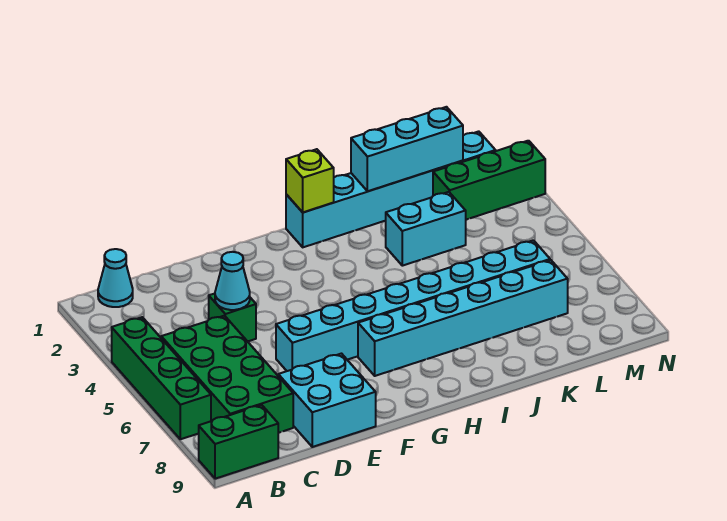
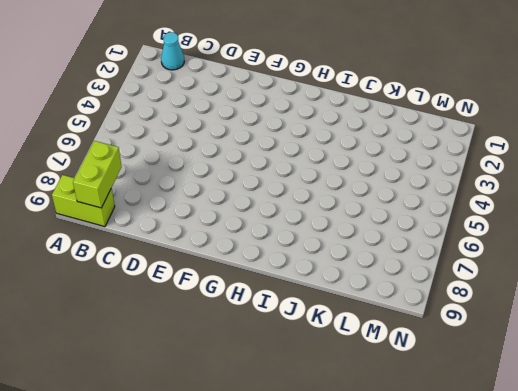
lime 1x2 brick [52,175,115,227] -> green 1x2 brick [199,405,278,479]
lime 1x2 brick [73,141,122,208] -> none
none -> green 1x4 brick [112,317,211,439]
none -> green 2x4 brick [161,316,293,433]
none -> green 1x1 brick [209,294,256,341]

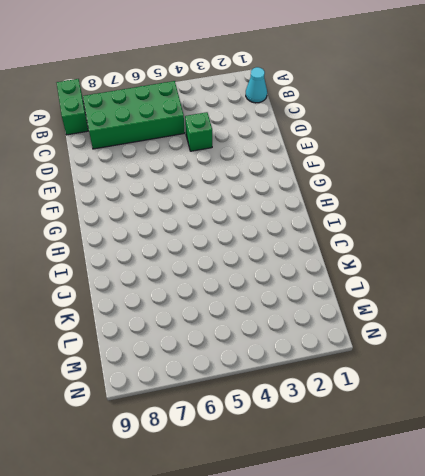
none -> green 1x4 brick [112,317,211,439]
none -> cyan 2x2 brick [278,354,376,447]
none -> cyan 1x8 brick [276,240,550,371]

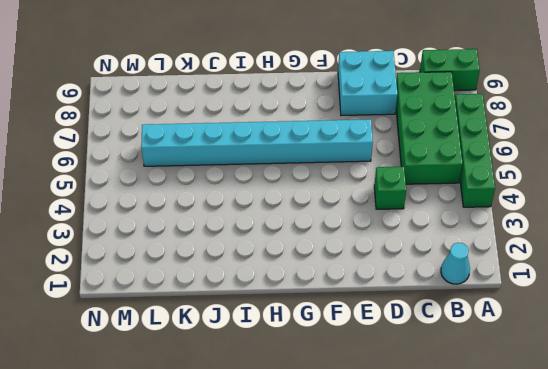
none -> cyan 1x6 brick [358,260,568,376]
none -> cyan 1x6 brick [286,131,496,247]
none -> cyan 1x2 brick [386,192,466,266]

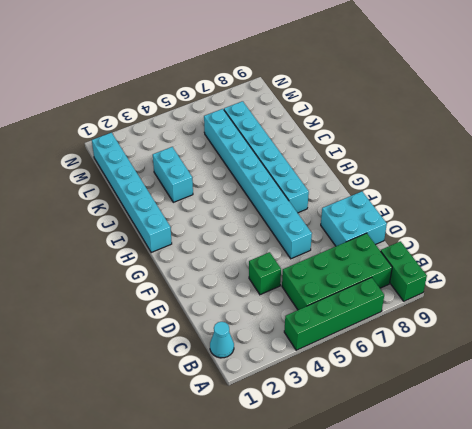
none -> green 1x3 brick [433,141,545,220]
none -> cyan 1x1 cone [215,252,250,310]
none -> lime 1x1 brick [286,149,334,212]

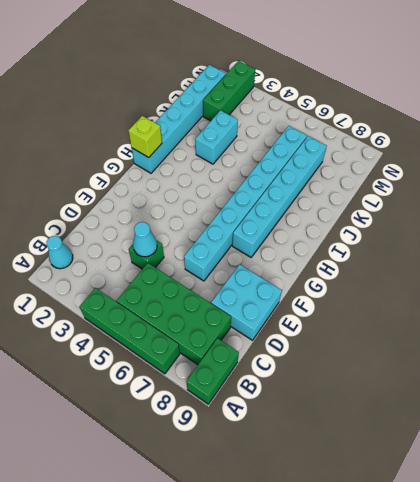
none -> cyan 1x3 brick [351,107,463,191]

